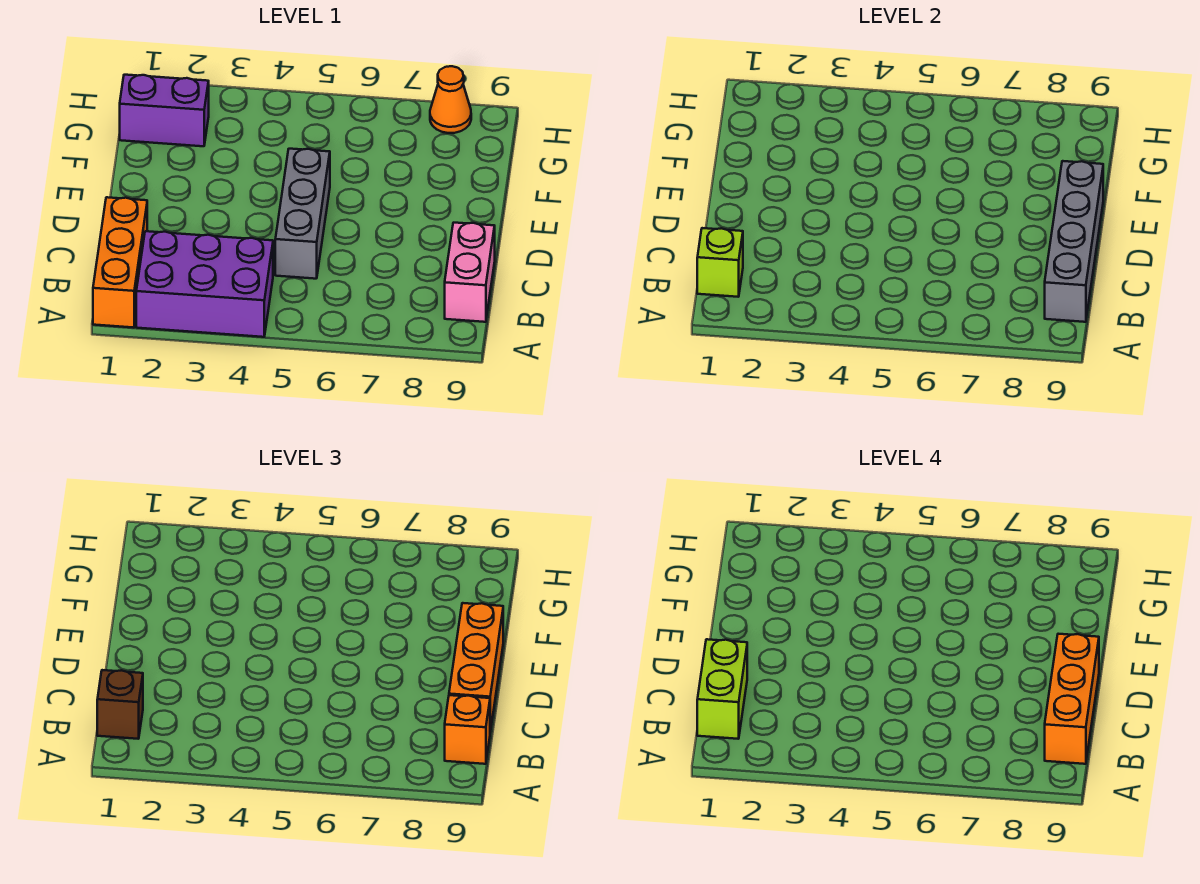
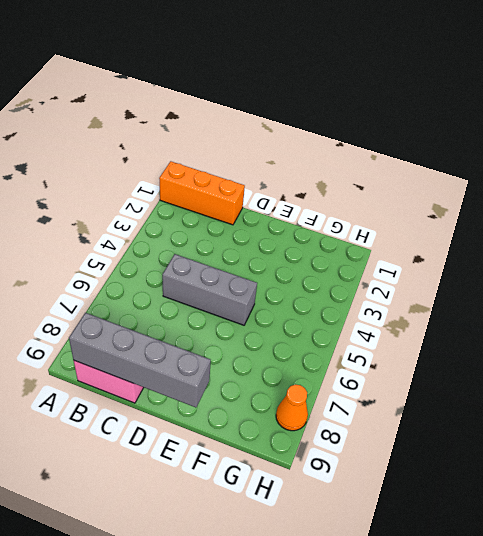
none -> purple 2x3 brick [136,231,273,337]
none -> purple 1x2 brick [120,75,209,146]
none -> lime 1x1 brick [697,228,743,297]

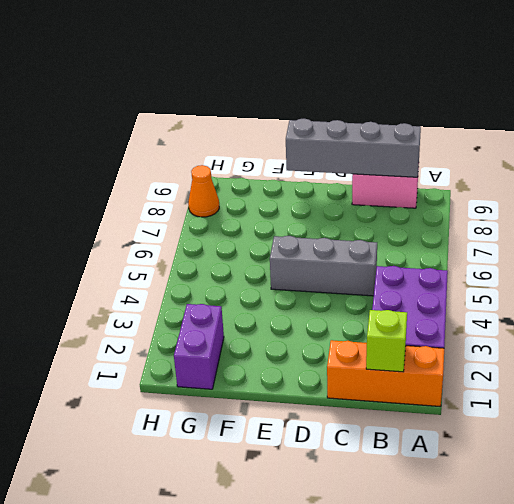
none -> brown 1x1 brick [97,670,143,739]
none -> orange 1x1 brick [445,695,490,764]
none -> orange 1x3 brick [449,603,503,732]

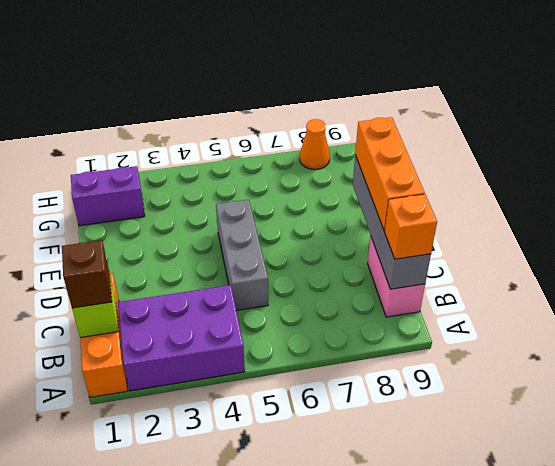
none -> lime 1x2 brick [697,639,747,739]
none -> orange 1x3 brick [1045,634,1099,764]

